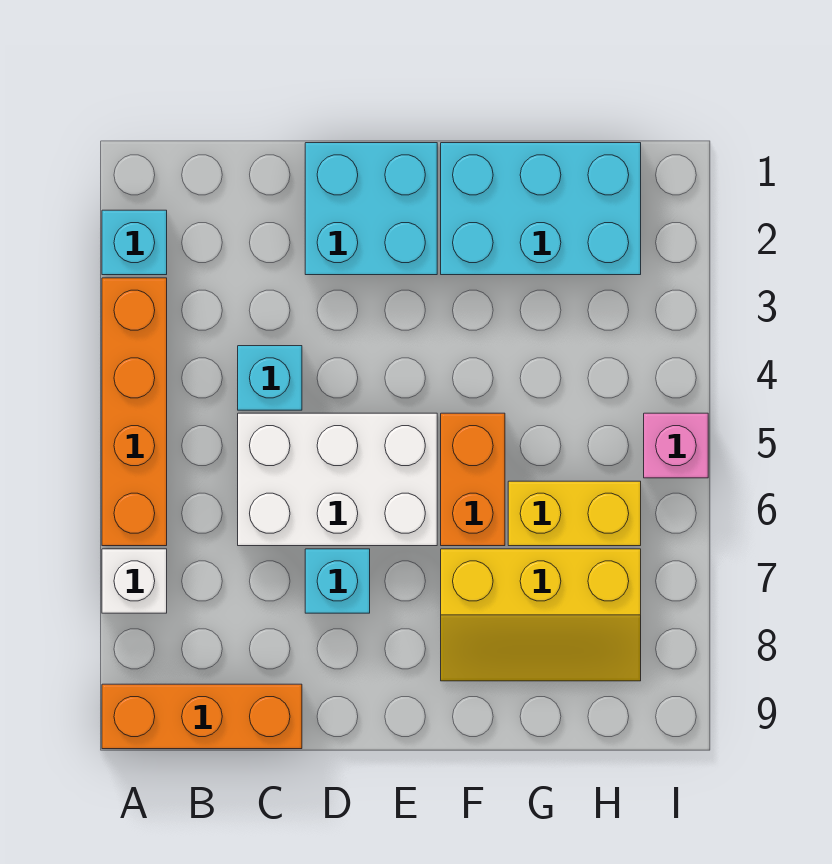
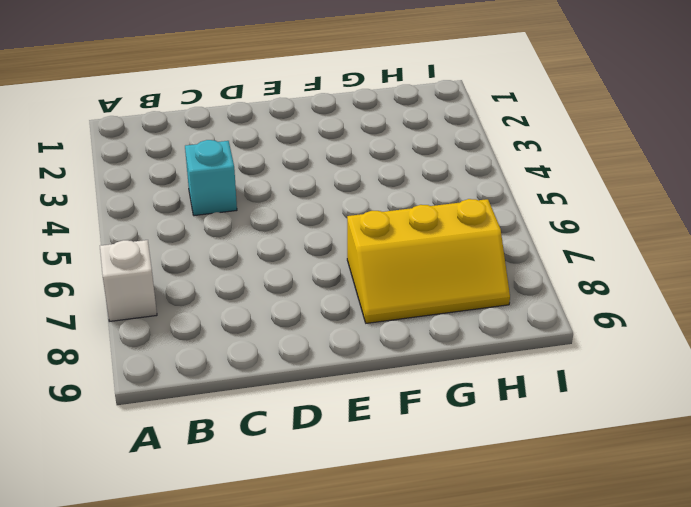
none -> cyan 1x1 brick [102,210,167,275]
none -> orange 1x4 brick [102,278,167,546]
none -> orange 1x3 brick [102,684,302,749]

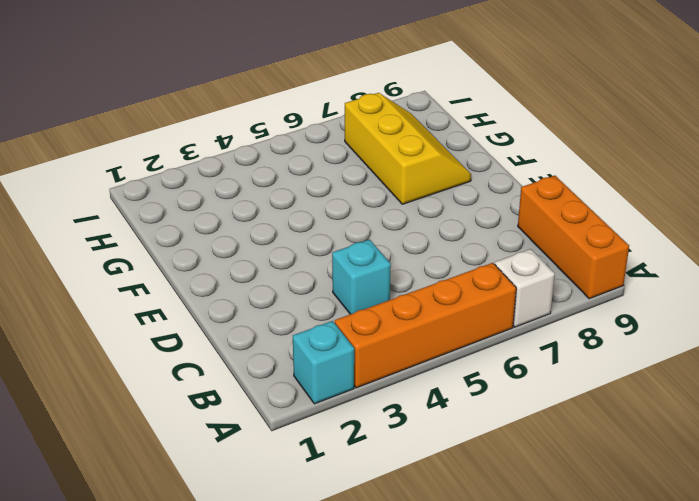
none -> white 2x3 brick [238,413,437,546]
none -> cyan 2x2 brick [305,143,437,275]
none -> cyan 1x1 brick [305,549,370,613]

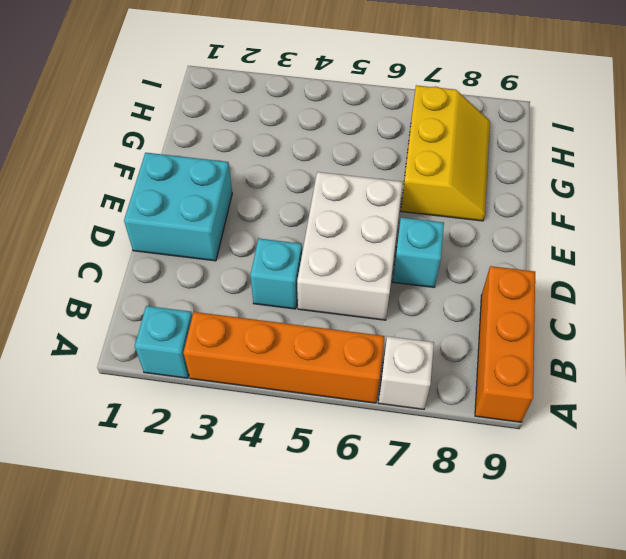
none -> cyan 2x3 brick [441,143,641,275]
none -> orange 1x2 brick [441,413,505,546]
none -> yellow 1x2 brick [508,481,641,546]

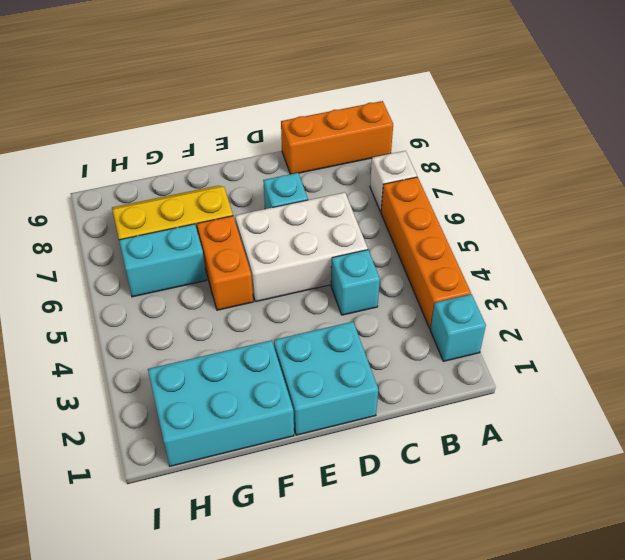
cyan 1x2 brick [119,224,206,297] -> yellow 1x2 brick [508,481,641,546]
none -> pink 1x1 brick [644,413,708,478]

